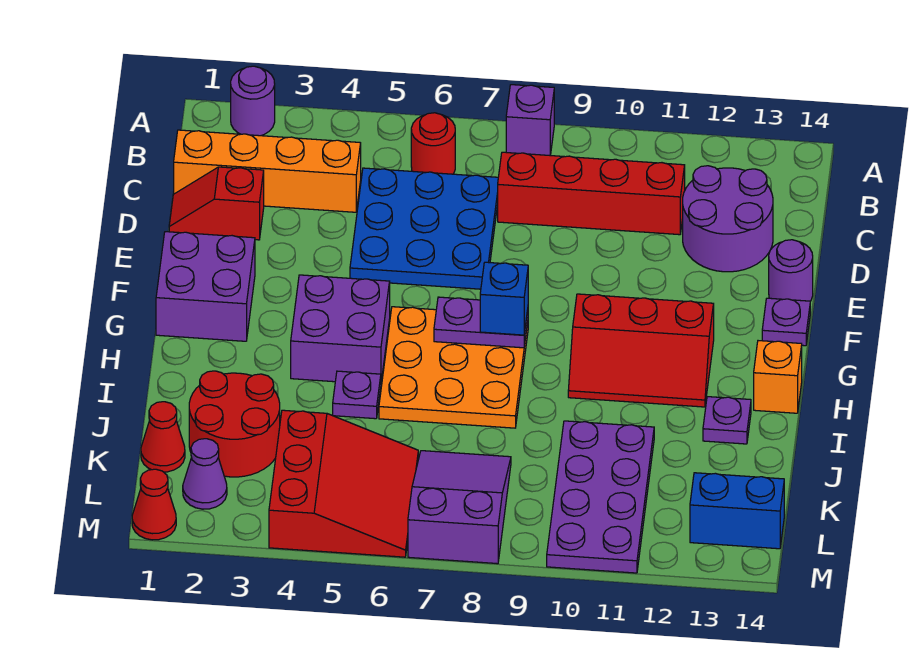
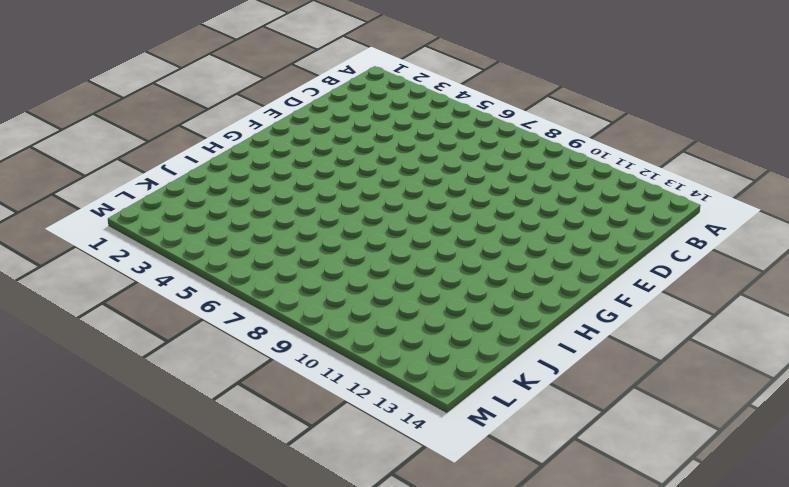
none -> purple 1x1 round brick [231,66,275,136]
none -> purple 1x1 brick [506,85,554,155]
none -> red 1x1 round brick [411,113,455,174]

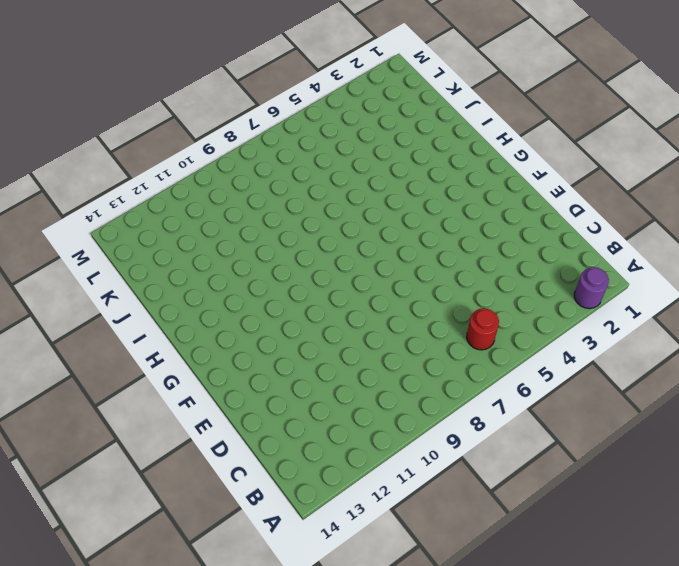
none -> purple 1x1 brick [506,85,554,155]
none -> orange 1x4 brick [174,130,361,212]
none -> blue 3x3 plate [350,168,498,289]

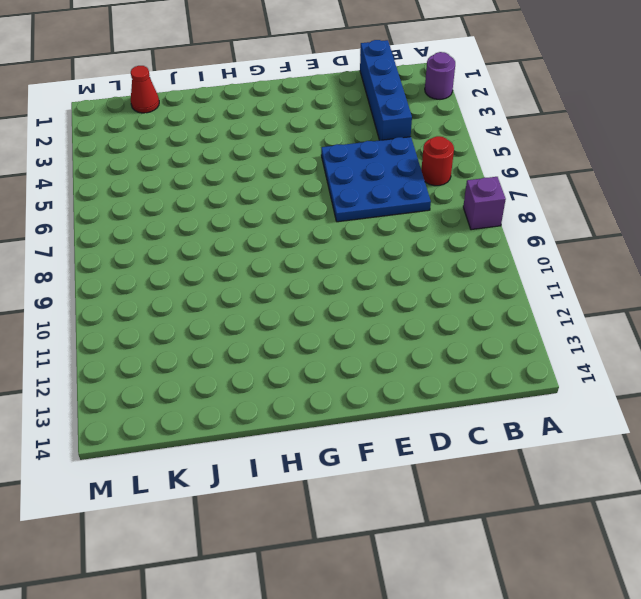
blue 1x4 brick [360,40,412,140] -> orange 1x4 brick [174,130,361,212]
none -> red 1x4 brick [498,152,685,235]
none -> purple 2x2 round brick [683,166,773,272]
none -> red 1x2 slope [169,167,264,240]

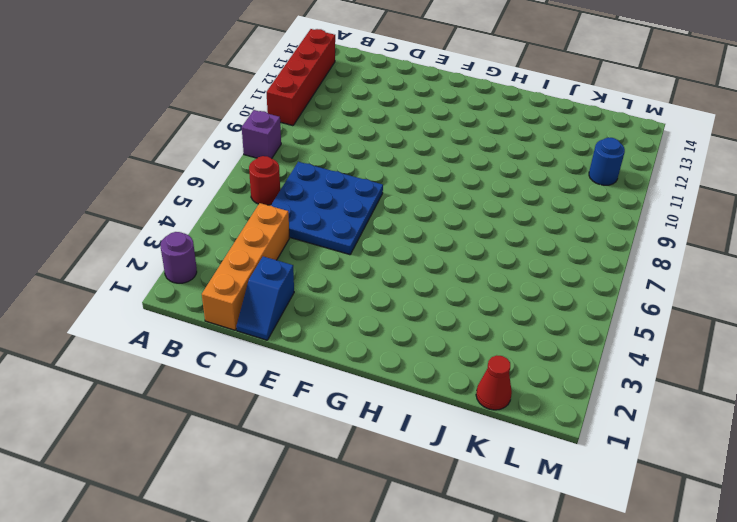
red 1x4 brick [267,29,335,126] -> red 1x4 brick moved to [498,152,685,235]
blue 1x2 slope [236,256,294,340] -> red 1x2 slope [169,167,264,240]
blue 1x1 round brick [589,138,625,185] -> purple 2x4 plate [547,421,654,573]
none -> purple 2x2 round brick [683,166,773,272]
none -> purple 1x1 round brick [769,240,813,301]
none -> purple 2x2 brick [156,232,255,341]

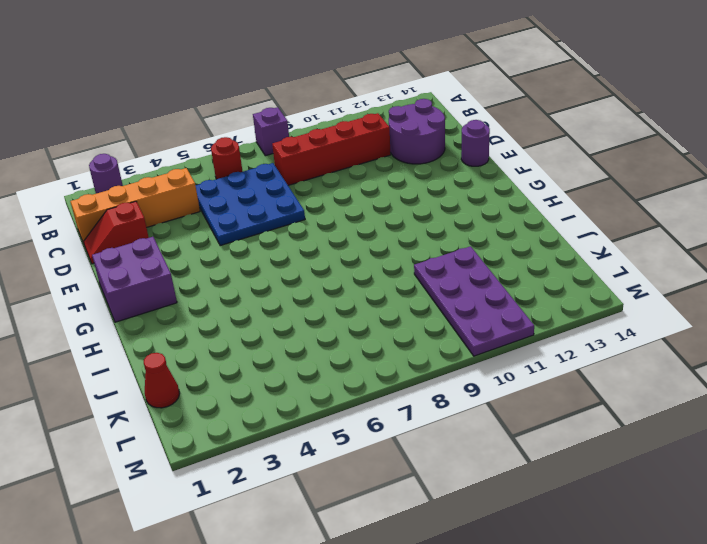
none -> purple 1x1 plate [762,298,810,346]
none -> purple 2x2 brick [291,275,390,382]
none -> orange 3x3 plate [379,307,528,428]

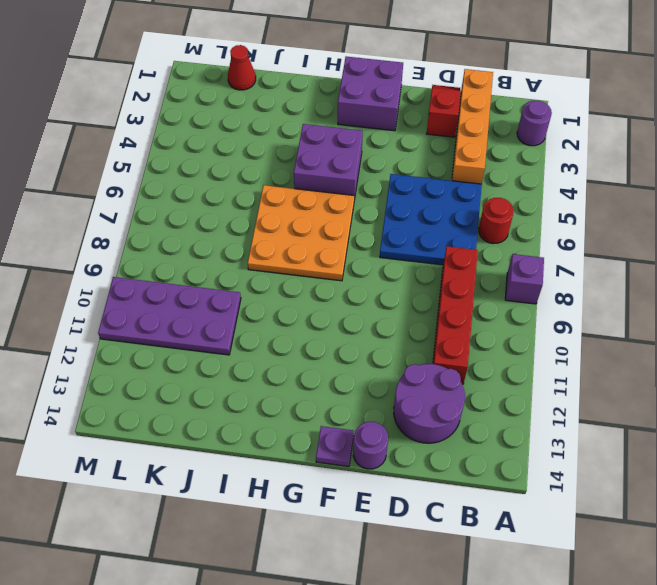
none -> red 2x3 slope [568,294,714,407]
none -> orange 1x1 brick [754,341,802,413]
none -> purple 1x1 plate [333,371,381,419]

